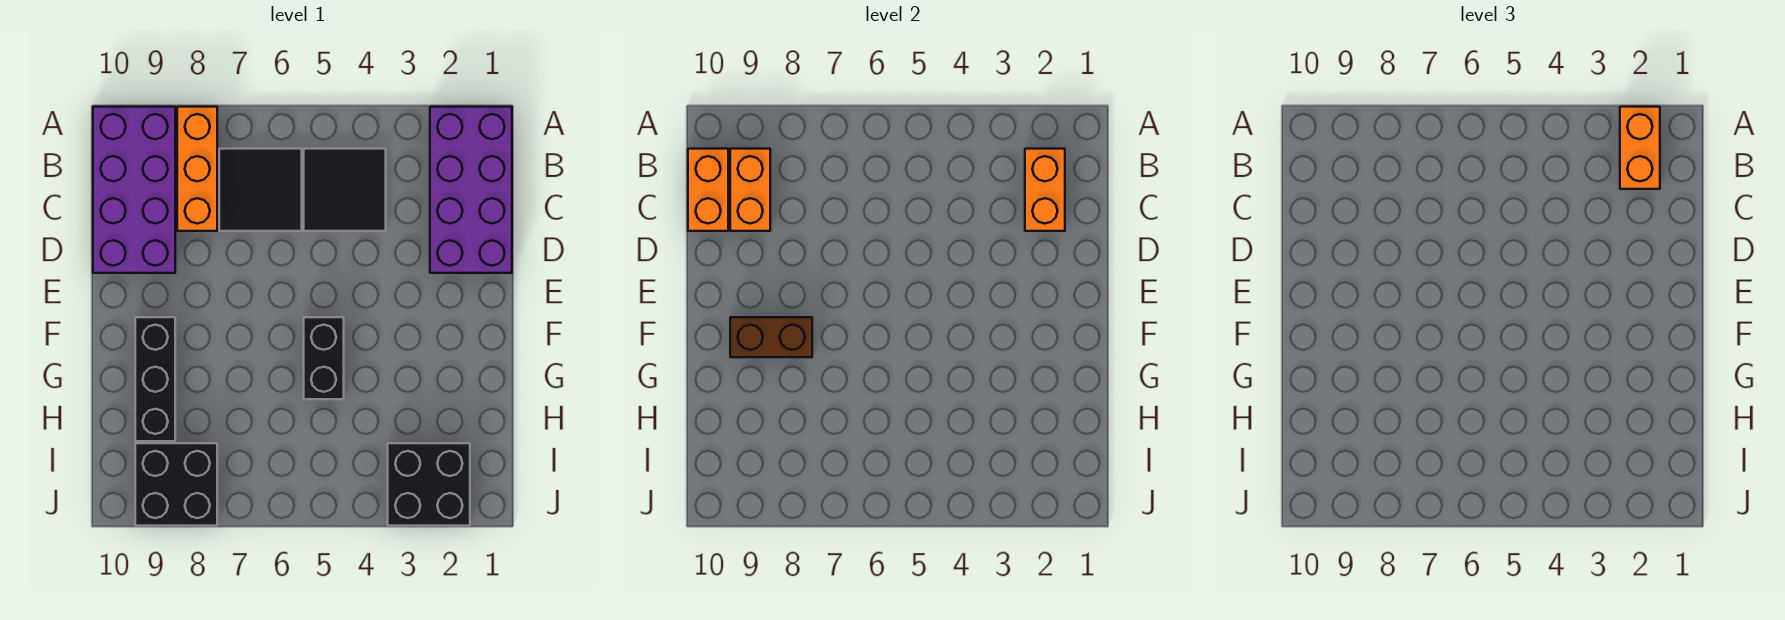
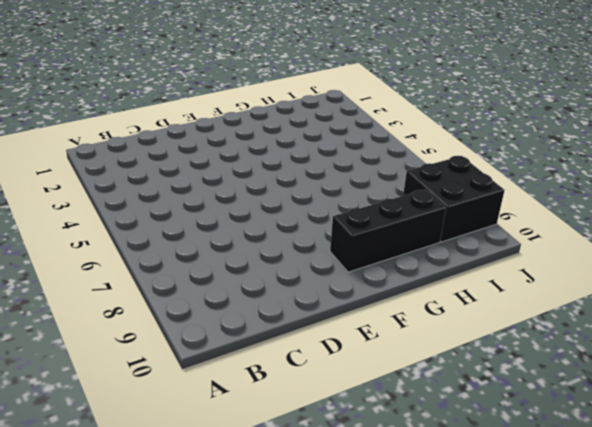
none -> purple 2x4 brick [430,107,512,273]
none -> orange 1x3 brick [177,107,217,231]
none -> purple 2x4 brick [93,107,175,273]

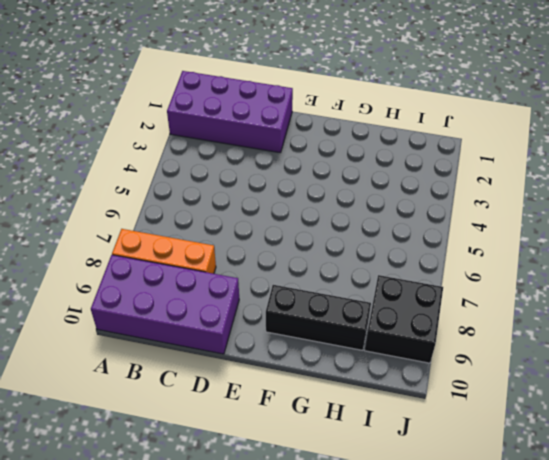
none -> black 2x2 tile [304,149,386,231]
none -> black 2x2 tile [219,149,302,231]
none -> black 1x2 brick [304,317,344,399]

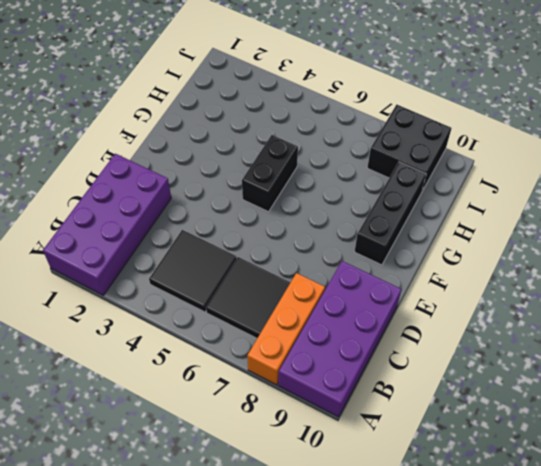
none -> black 2x2 brick [388,443,470,526]
none -> orange 1x2 brick [1025,149,1065,231]
none -> orange 1x2 brick [730,149,770,231]

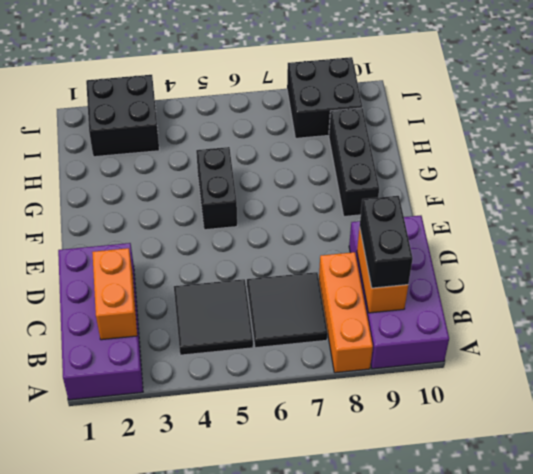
black 1x2 brick [360,196,413,288] -> none
none -> orange 1x2 brick [688,149,728,231]
none -> brown 1x2 brick [730,317,812,357]
none -> orange 1x2 brick [1620,107,1660,189]

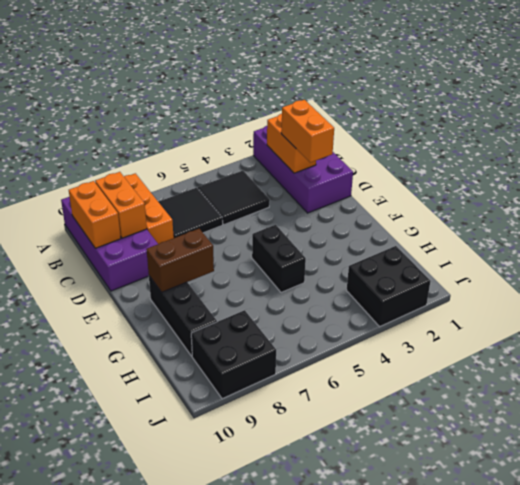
orange 1x2 brick [281,100,334,162] -> orange 1x2 brick moved to [1620,107,1660,189]

